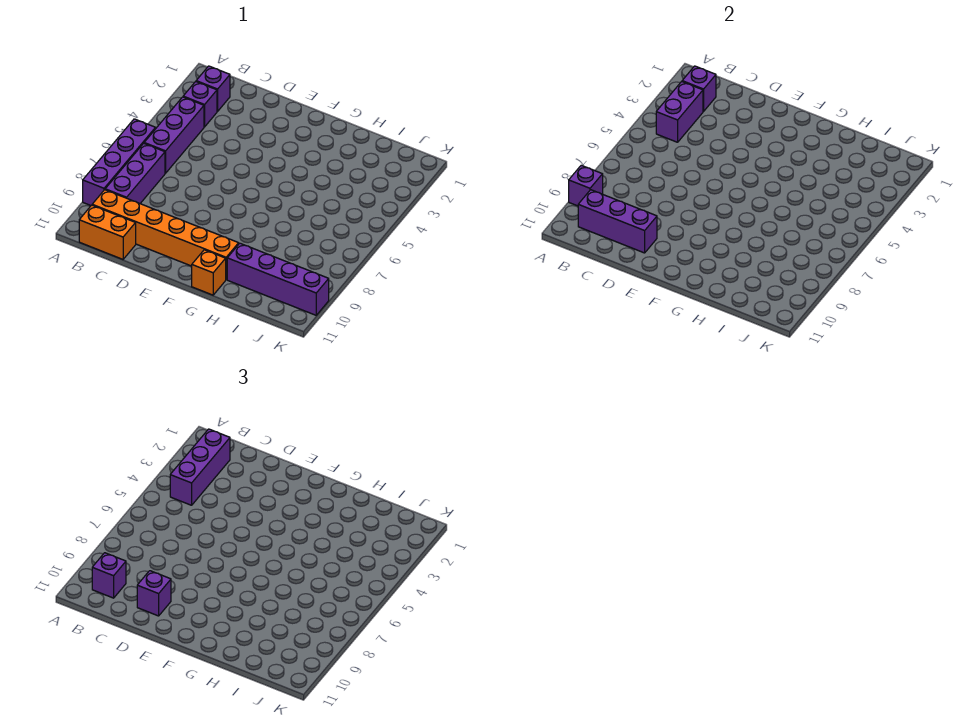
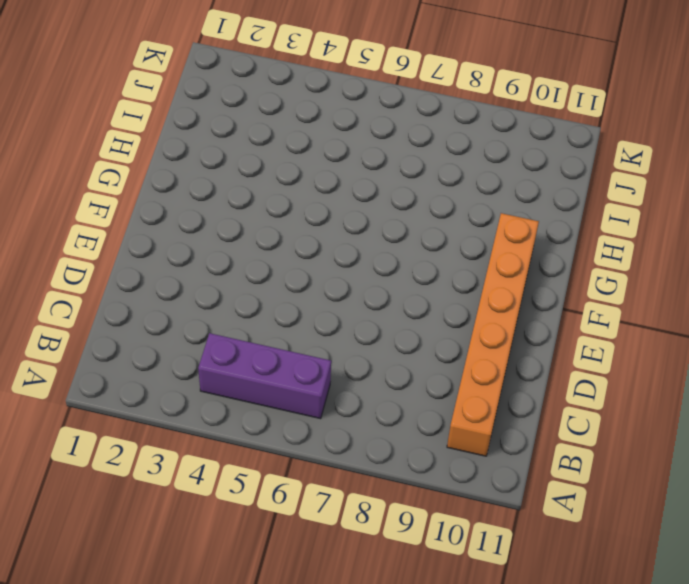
none -> purple 1x4 brick [83,119,156,205]
none -> purple 1x1 brick [196,66,230,111]
none -> purple 1x1 brick [183,82,217,127]

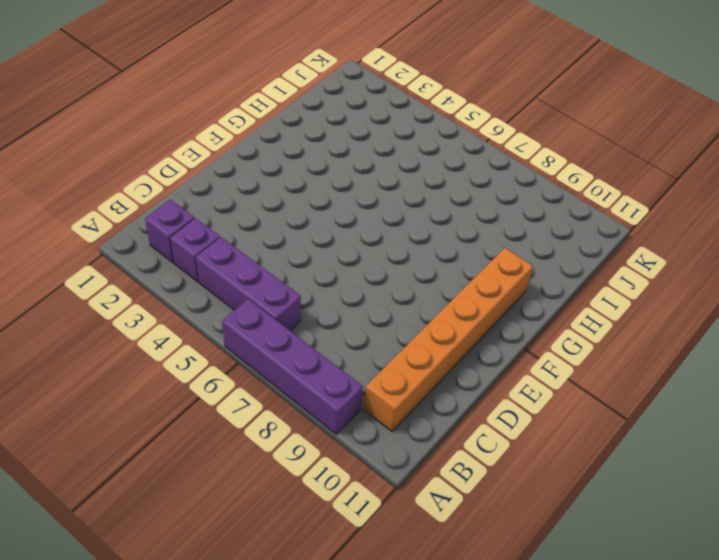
none -> purple 1x3 brick [105,143,165,203]
none -> orange 1x2 brick [79,205,136,259]
none -> orange 1x1 brick [192,250,226,295]

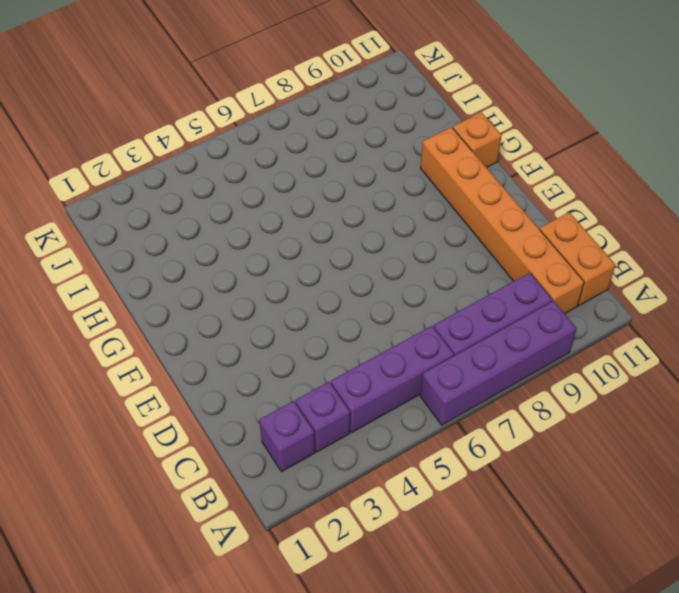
none -> purple 1x4 brick [227,243,329,315]
none -> purple 1x1 brick [569,165,603,206]
none -> purple 1x1 brick [682,66,716,111]

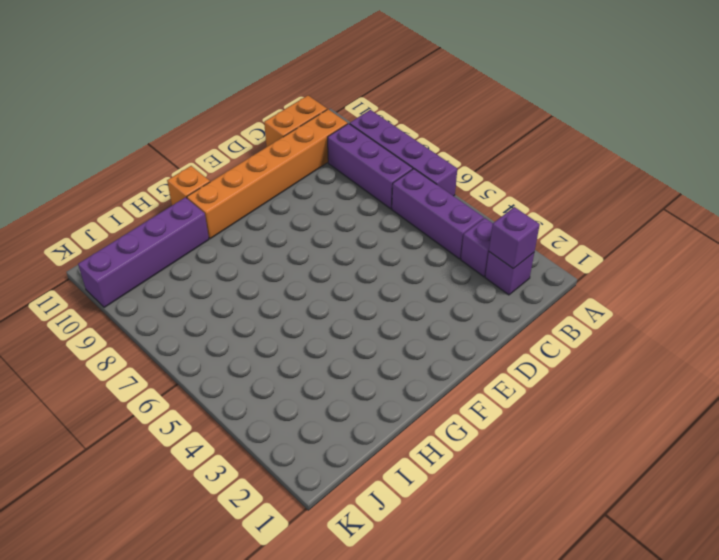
none -> purple 1x1 brick [569,165,603,206]
none -> purple 1x2 brick [656,82,703,142]
none -> purple 1x3 brick [578,190,657,253]

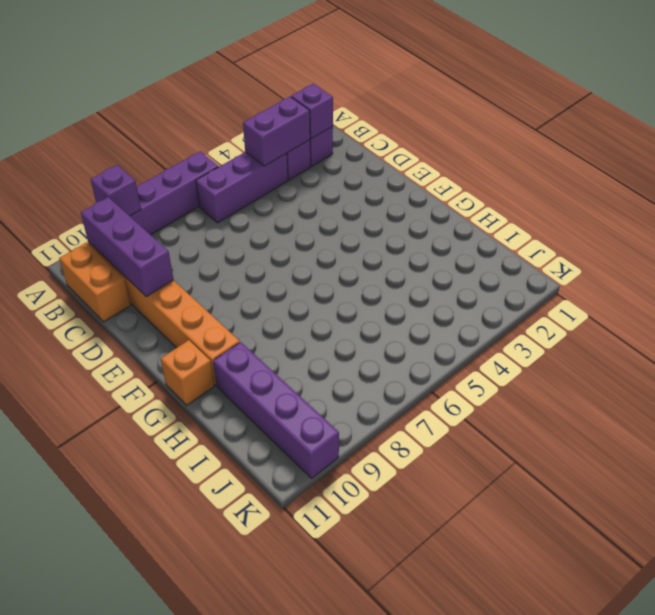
none -> purple 1x3 brick [105,143,165,203]
none -> purple 1x3 brick [170,429,230,505]
none -> purple 1x1 brick [92,553,126,598]

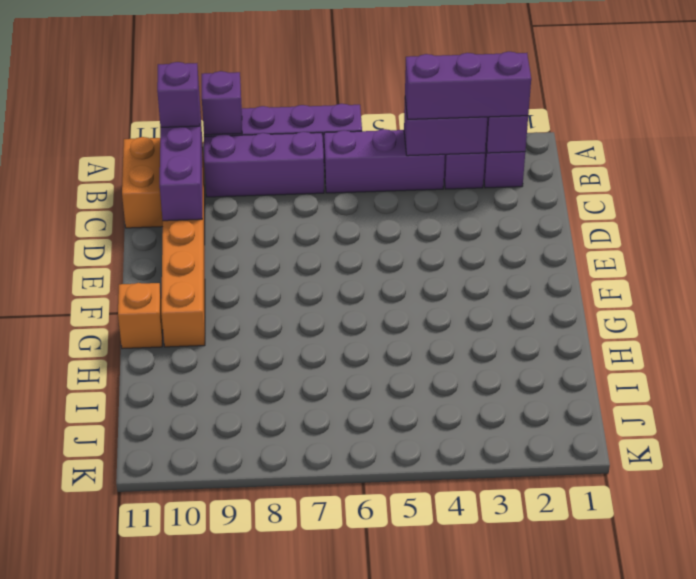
none -> purple 1x4 brick [227,243,329,315]
none -> purple 1x1 brick [137,571,171,616]

